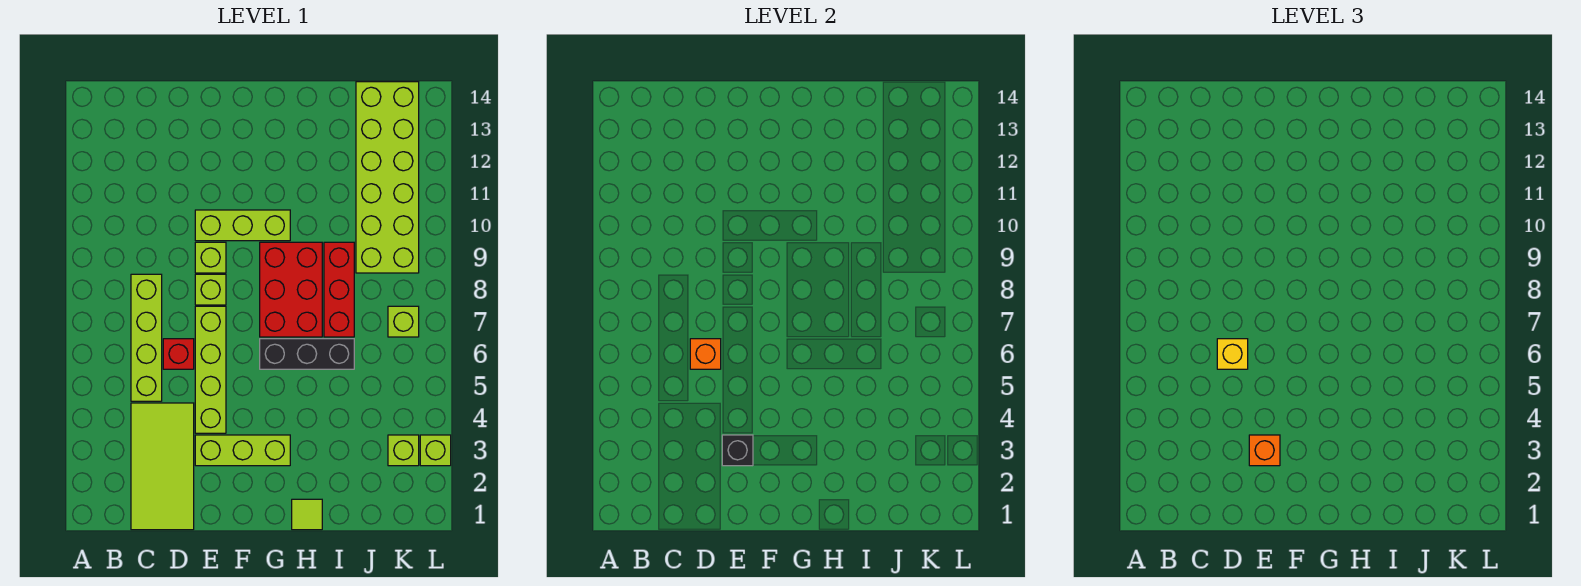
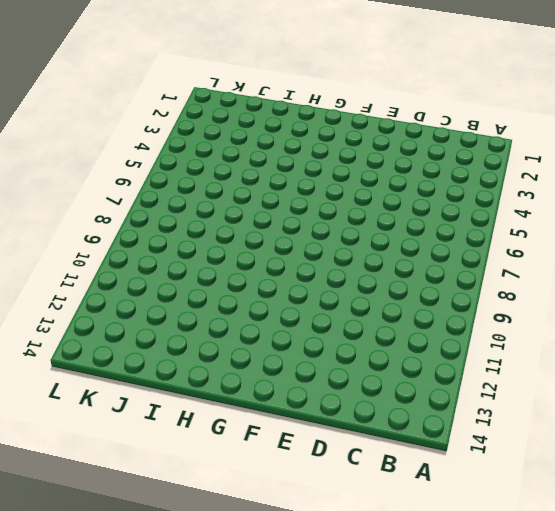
none -> lime 2x4 tile [131,403,194,530]
none -> lime 1x4 brick [131,274,162,401]
none -> red 1x1 brick [163,339,194,369]

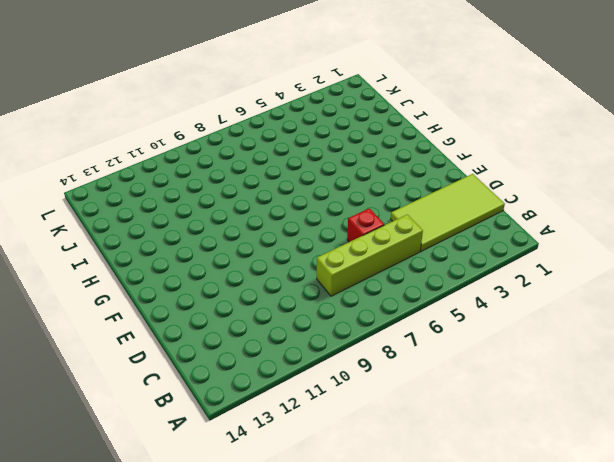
none -> lime 1x3 brick [195,435,290,466]
none -> lime 1x4 brick [195,306,226,433]
none -> lime 1x1 brick [195,274,226,305]

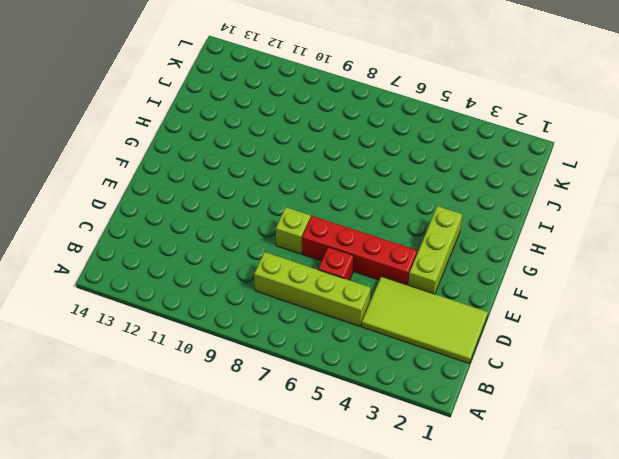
red 1x4 brick [302,216,417,285] -> lime 1x4 brick [195,306,226,433]
none -> lime 1x1 brick [195,242,226,273]
none -> lime 1x3 brick [195,210,290,241]
none -> black 1x3 brick [260,339,354,369]

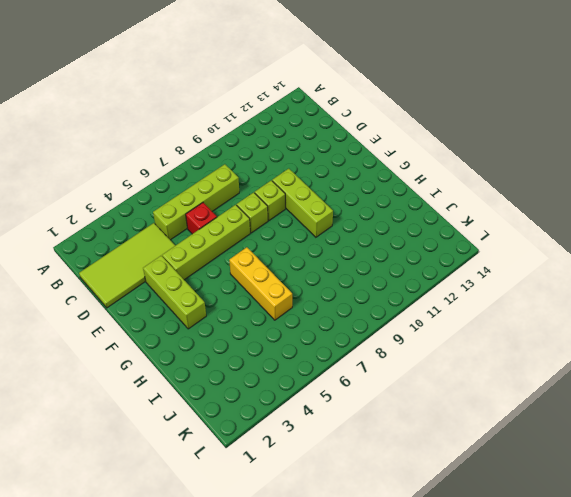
yellow 1x3 brick [229,247,292,320] -> black 1x3 brick [260,339,354,369]
none -> red 2x3 brick [260,242,322,337]
none -> lime 1x1 tile [292,499,322,530]
none -> red 1x3 brick [324,242,354,337]

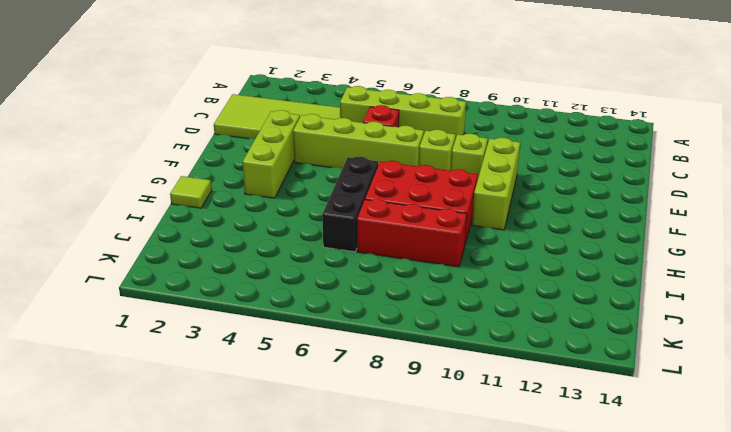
none -> lime 2x6 brick [356,82,419,273]
none -> lime 1x1 brick [388,435,419,466]
none -> lime 1x1 brick [388,306,419,337]

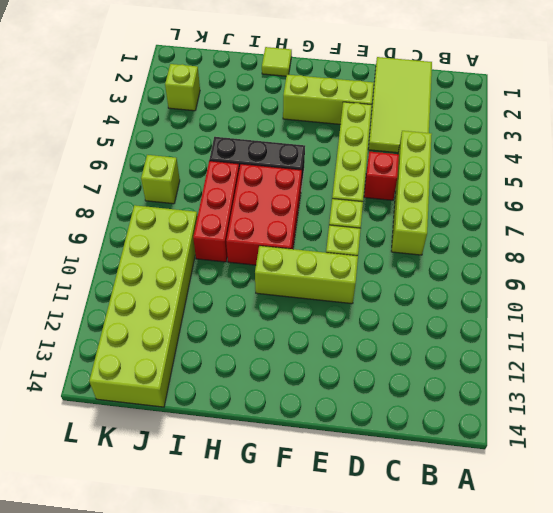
none -> lime 1x1 brick [420,435,451,466]
none -> orange 1x1 brick [690,339,721,369]
none -> black 1x1 brick [722,435,753,466]

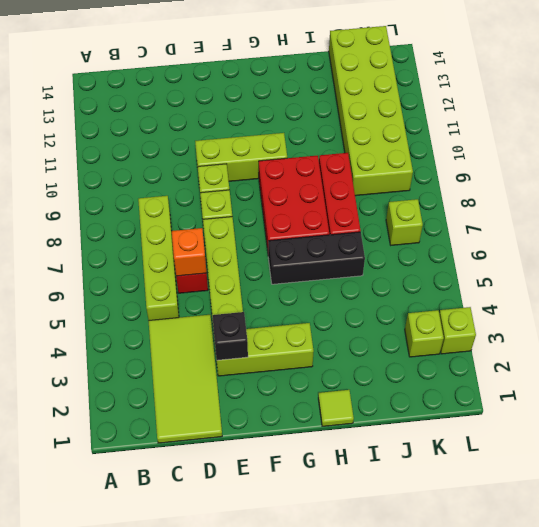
none -> yellow 1x1 brick [1217,339,1248,369]
none -> orange 1x1 brick [1249,435,1280,466]

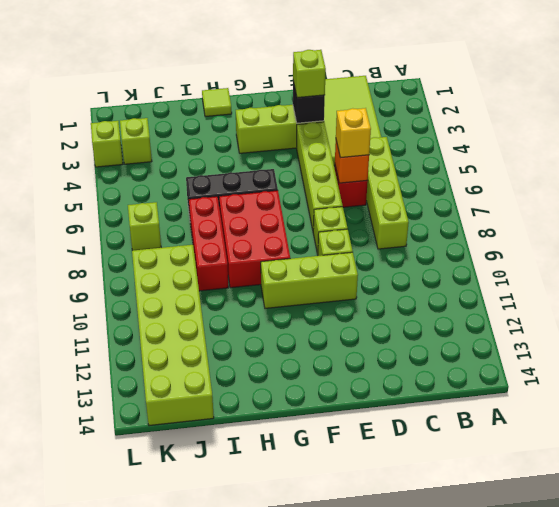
lime 1x1 brick [293,50,326,98] -> orange 1x1 brick [1249,435,1280,466]

